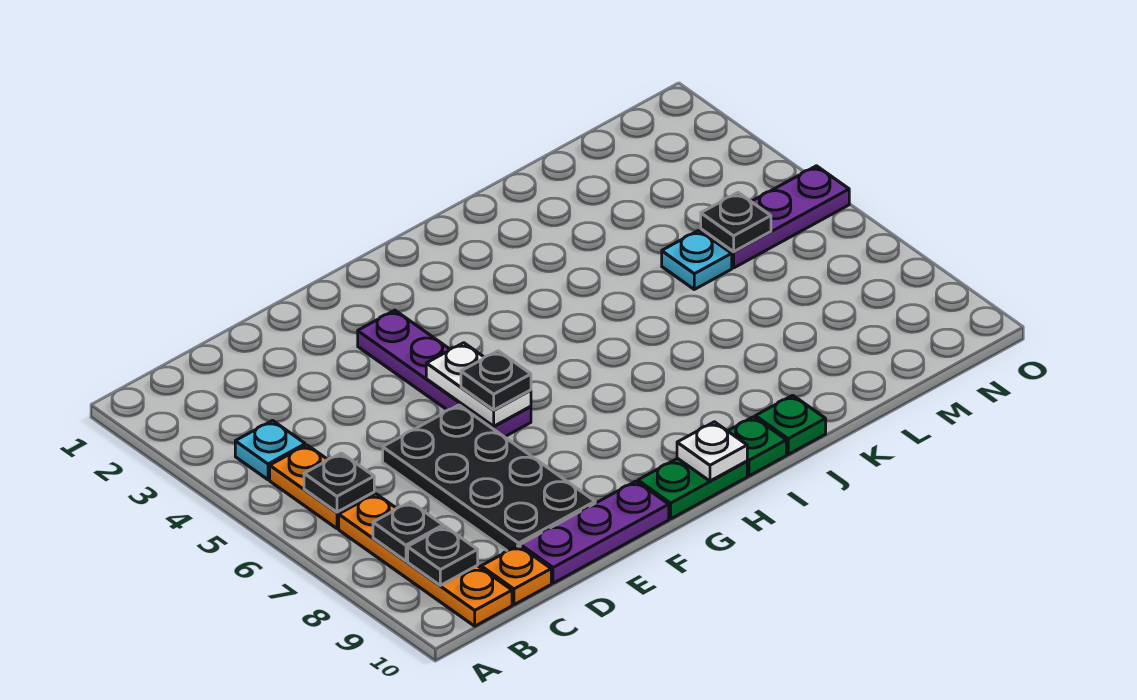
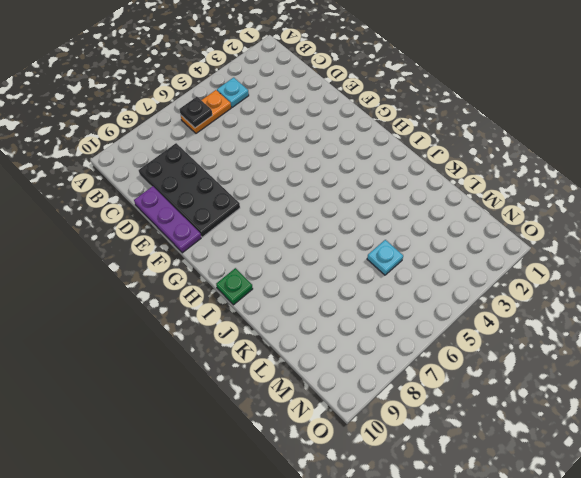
black 2x4 plate [139,143,240,237] -> black 2x4 plate turned to [383,405,595,551]
none -> orange 1x4 plate [339,494,512,626]
none -> orange 1x1 plate [481,545,551,605]
none -> purple 1x4 plate [358,310,531,437]

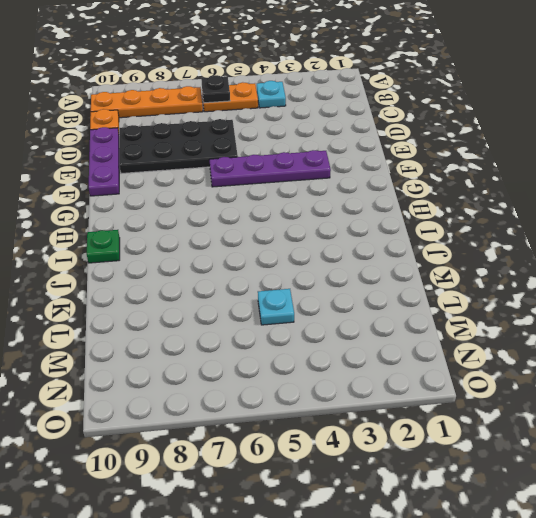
none -> green 1x2 plate [638,458,747,519]
none -> green 1x1 plate [755,395,826,454]
none -> purple 1x3 plate [701,166,849,268]

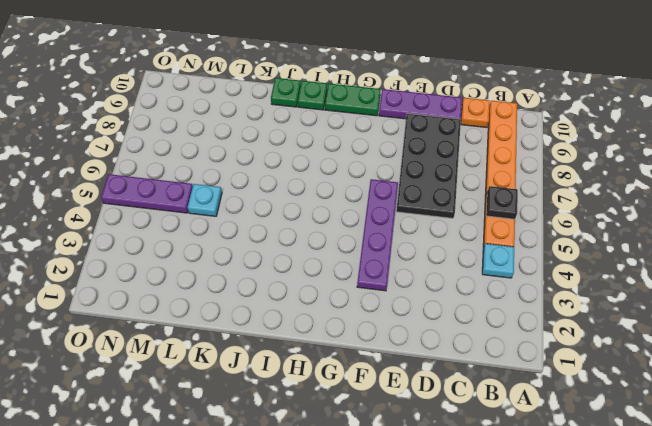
none -> black 1x1 plate [373,502,443,561]
none -> black 1x1 plate [408,526,478,585]
none -> white 1x2 plate [426,343,531,426]

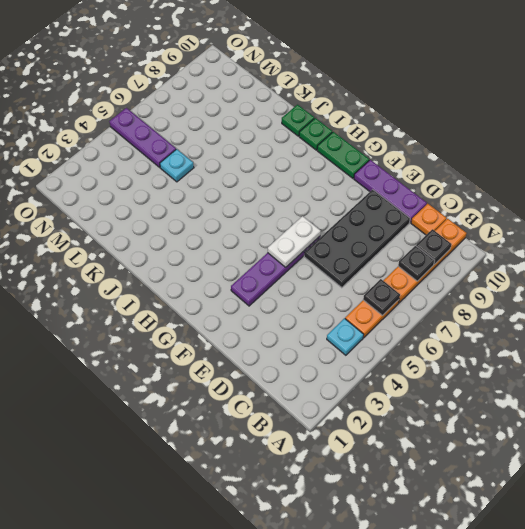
none -> white 1x1 plate [677,422,747,481]
none -> black 1x1 plate [701,193,771,252]
none -> black 1x1 plate [461,351,531,410]

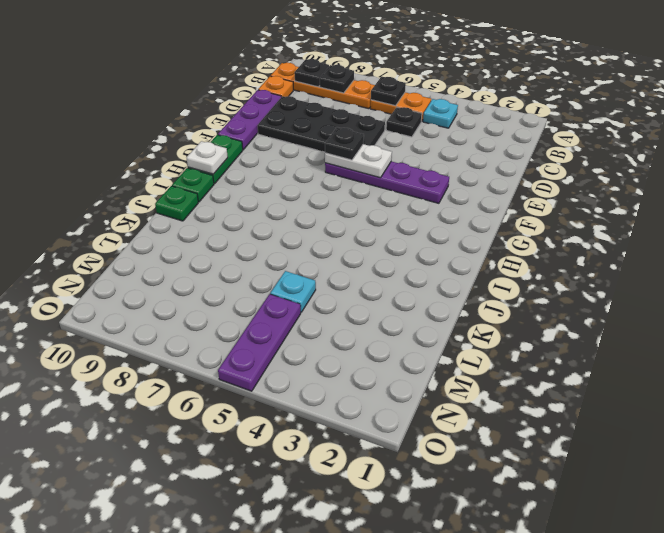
black 1x1 plate [386,107,422,137] -> black 1x1 plate moved to [701,193,771,252]

